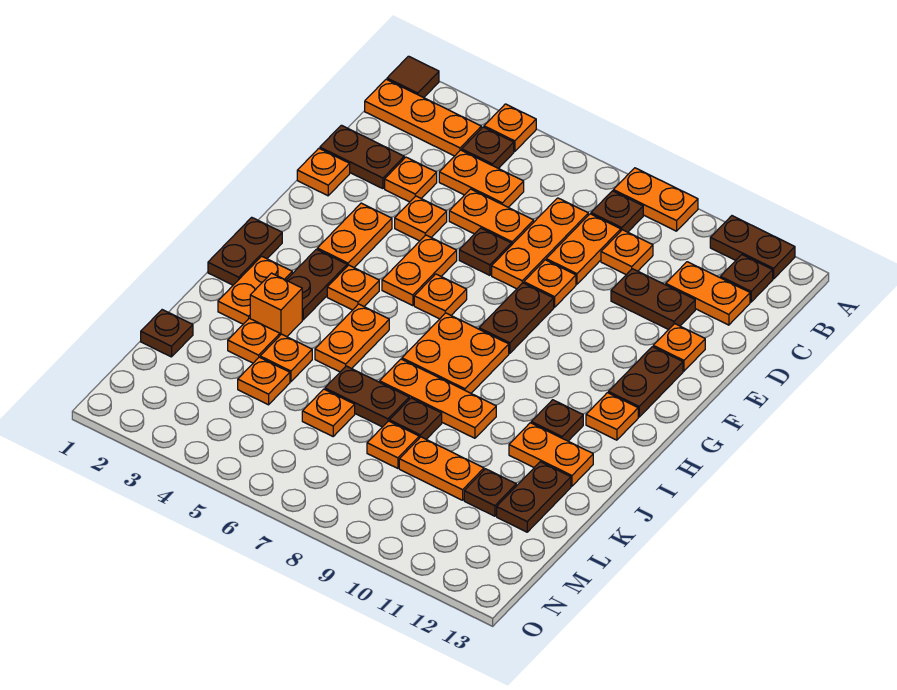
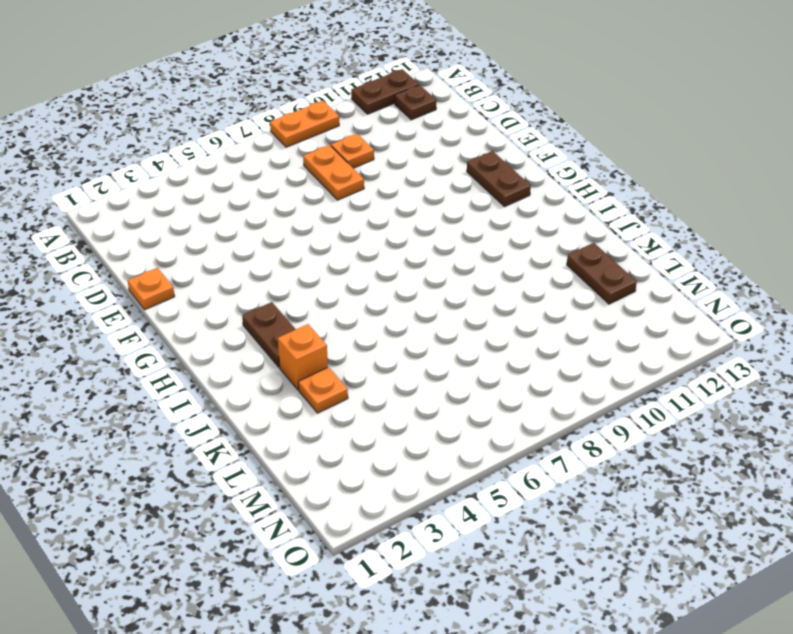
none -> brown 1x1 tile [387,56,439,98]
none -> orange 1x1 plate [484,104,536,152]
none -> orange 1x3 plate [365,79,481,156]
none -> brown 1x1 plate [462,127,514,169]

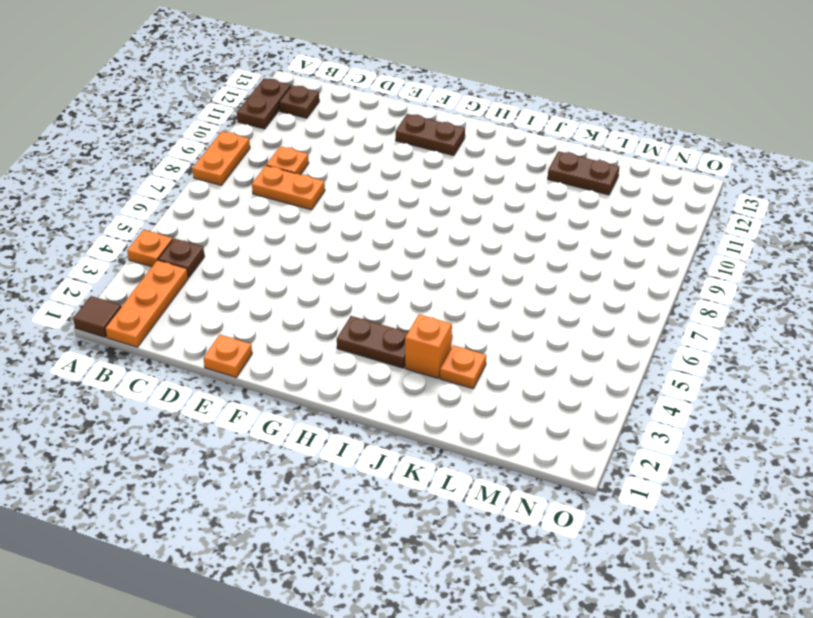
none -> brown 1x1 plate [591,191,643,232]
none -> orange 1x2 plate [439,150,524,207]
none -> orange 1x3 plate [492,198,588,289]
none -> orange 1x2 plate [666,262,750,325]

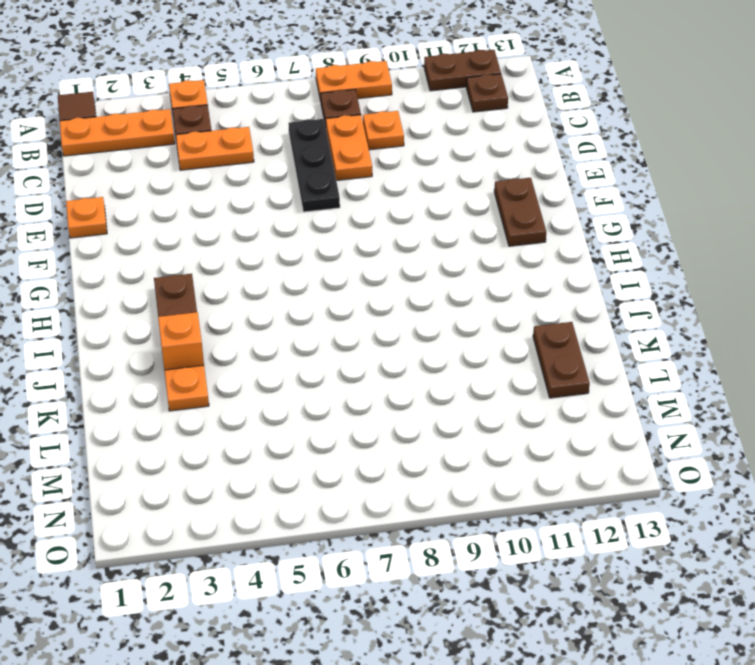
black 1x3 plate [289,119,340,212] -> orange 1x3 plate [492,198,588,289]
none -> orange 1x2 plate [666,262,750,325]
none -> brown 1x2 plate [320,125,404,189]
none -> orange 1x1 plate [385,157,437,202]
none -> orange 1x2 plate [449,189,534,245]

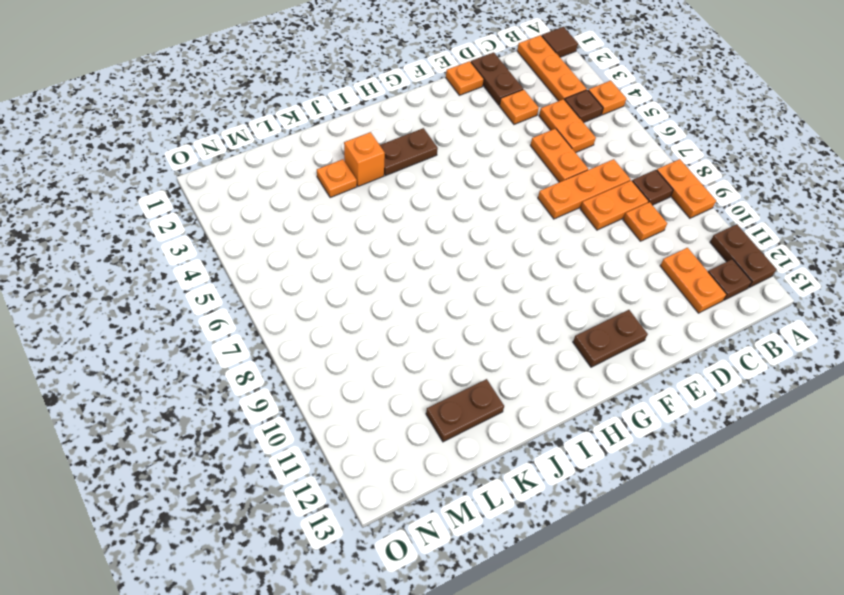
none -> brown 1x2 plate [611,269,695,330]
none -> orange 1x1 plate [395,196,447,241]
none -> brown 1x1 plate [459,228,511,275]
none -> orange 1x1 plate [524,260,576,307]

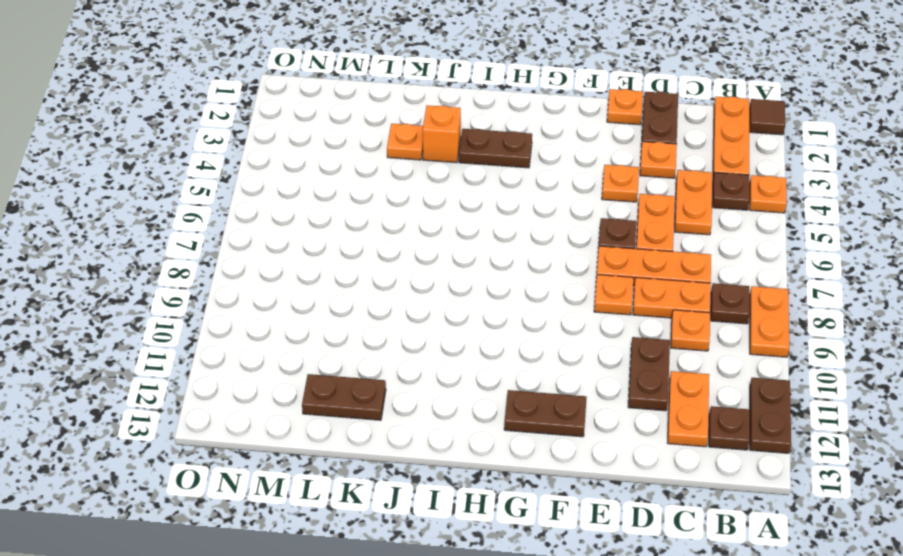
none -> orange 1x1 plate [653,324,705,371]
none -> orange 1x2 plate [317,203,392,267]
none -> orange 1x2 plate [382,235,457,306]
none -> brown 1x2 plate [479,283,554,353]

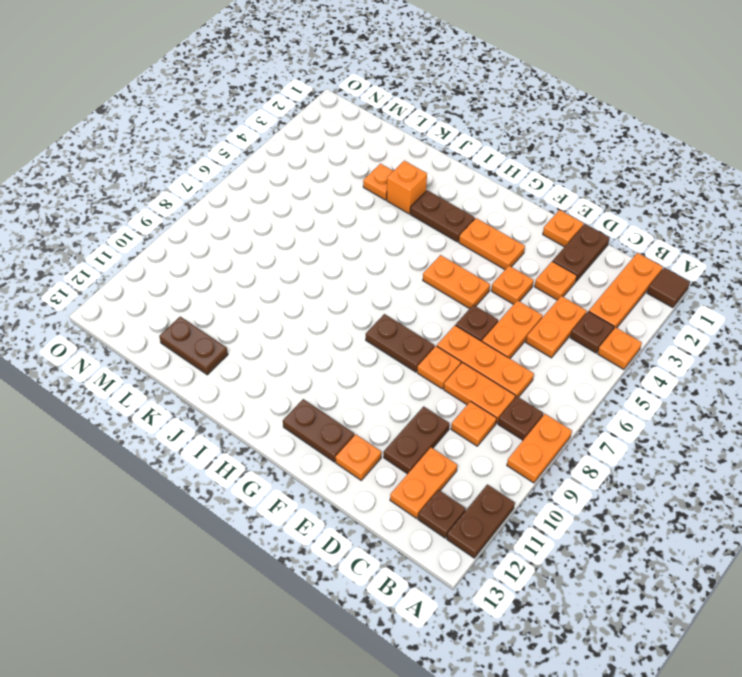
none -> orange 1x1 plate [414,274,467,319]
none -> brown 1x2 plate [208,217,282,285]
none -> orange 1x1 plate [327,265,379,310]
none -> orange 2x2 plate [402,313,509,393]

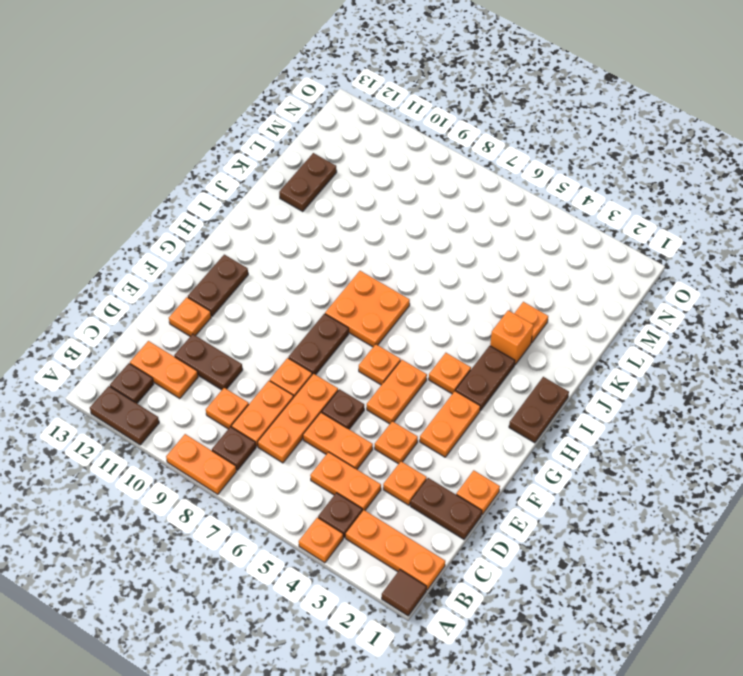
none -> orange 1x1 plate [586,393,638,440]
none -> orange 1x2 plate [218,256,292,324]
none -> orange 1x2 plate [315,304,389,372]
none -> brown 1x1 plate [531,400,583,441]

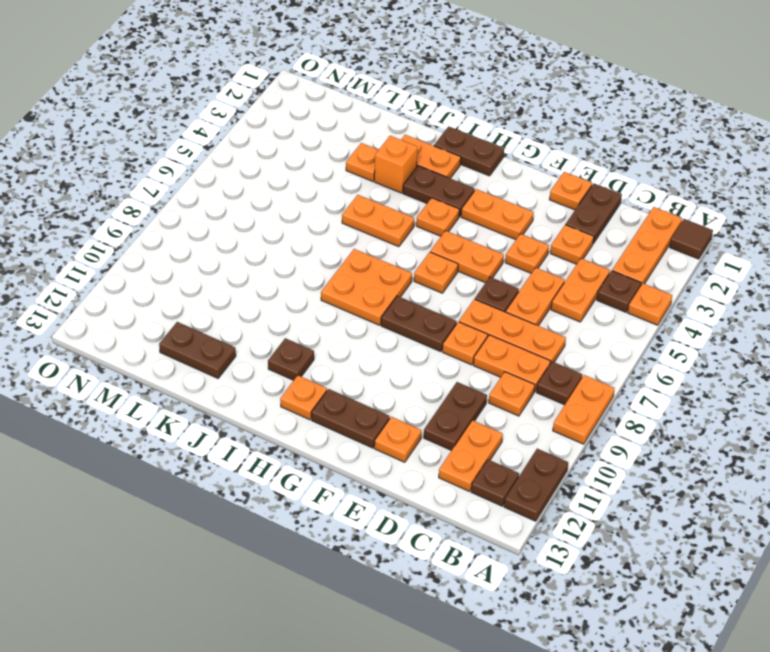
none -> orange 1x3 plate [380,359,496,438]
none -> orange 1x2 plate [509,423,593,486]
none -> orange 1x1 plate [260,334,312,382]
none -> brown 1x2 plate [325,366,409,427]

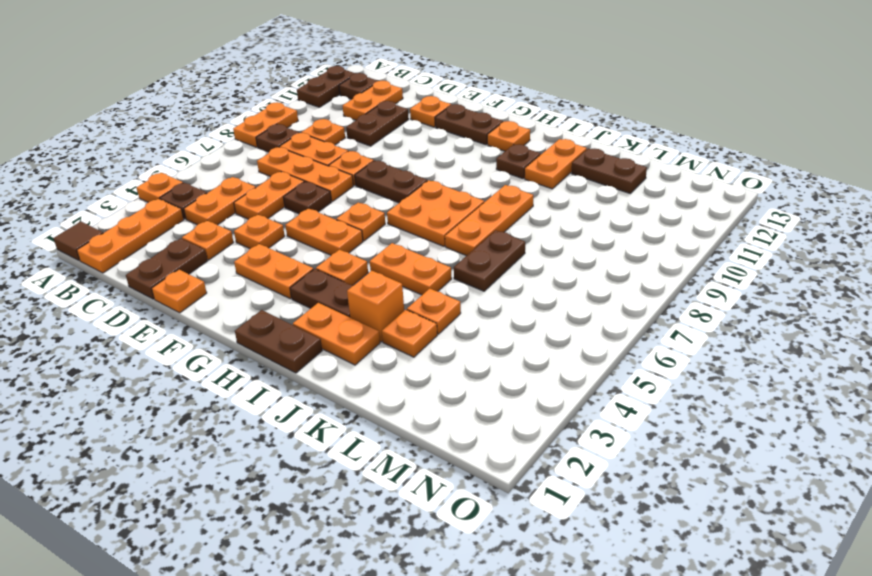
none -> brown 1x1 plate [390,398,442,439]
none -> brown 1x1 plate [141,310,193,357]
none -> orange 1x1 plate [238,357,290,405]
none -> orange 1x1 plate [302,389,355,436]

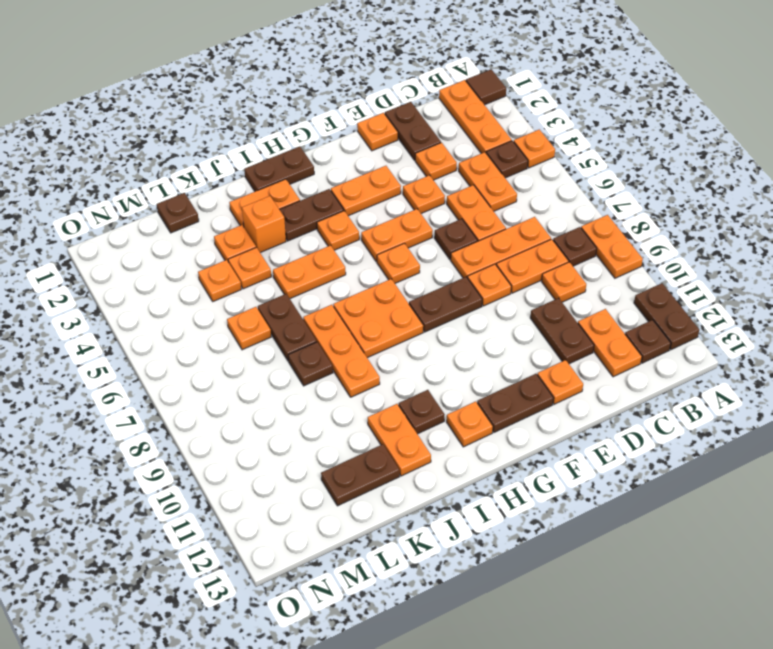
none -> orange 1x1 plate [367,421,419,468]
none -> orange 1x2 plate [399,437,484,500]
none -> brown 1x1 plate [464,469,516,516]

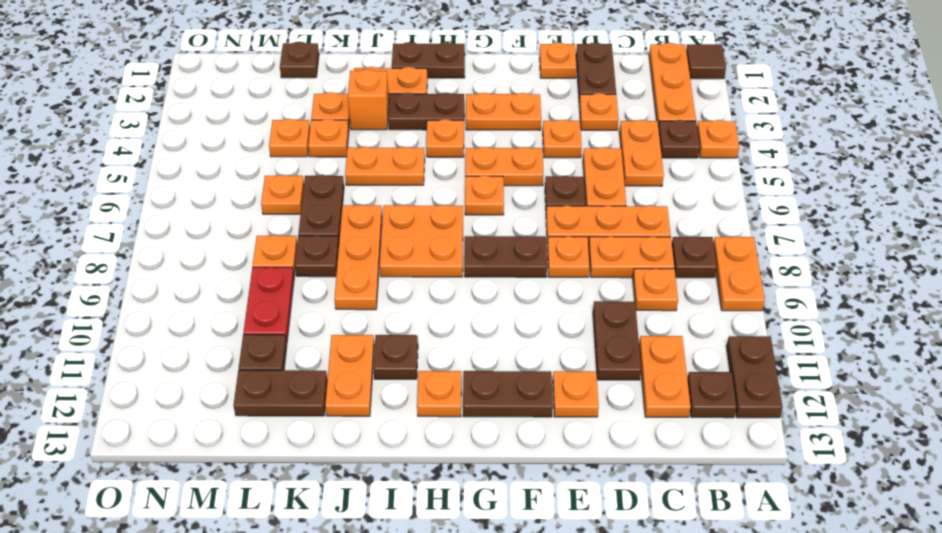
red 1x2 plate [243,267,294,343] -> orange 1x2 plate [399,437,484,500]

